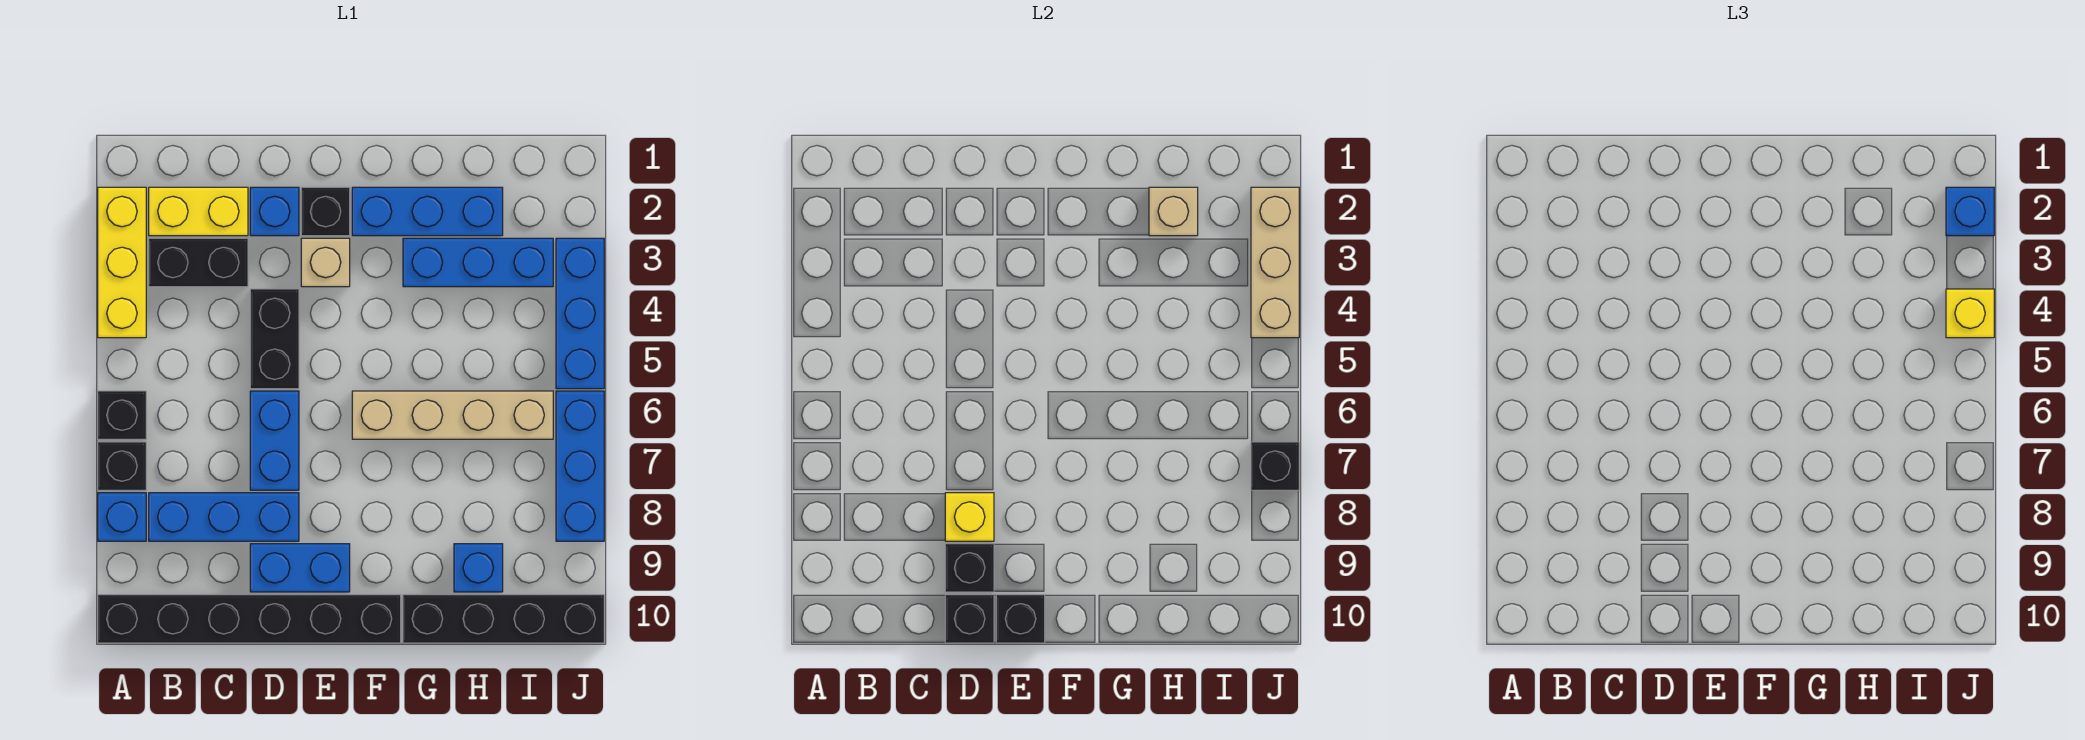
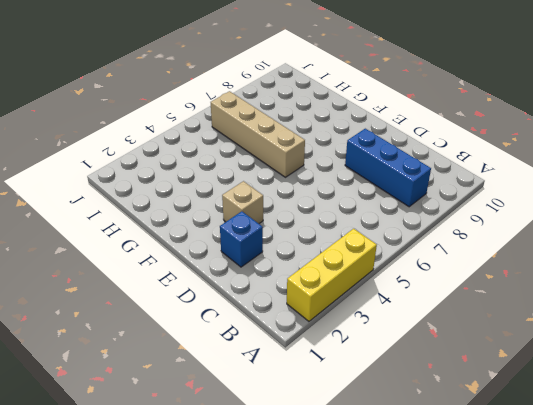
none -> black 1x1 brick [98,391,146,439]
none -> black 1x1 brick [98,442,146,490]
none -> blue 1x1 brick [98,493,146,541]
none -> black 1x6 brick [98,595,401,643]

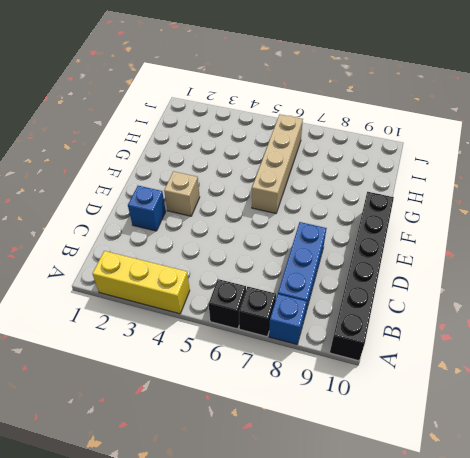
none -> yellow 1x2 brick [149,187,248,236]
none -> black 1x2 brick [149,238,248,287]
none -> black 1x2 brick [250,289,299,389]
none -> blue 1x2 brick [250,391,299,490]

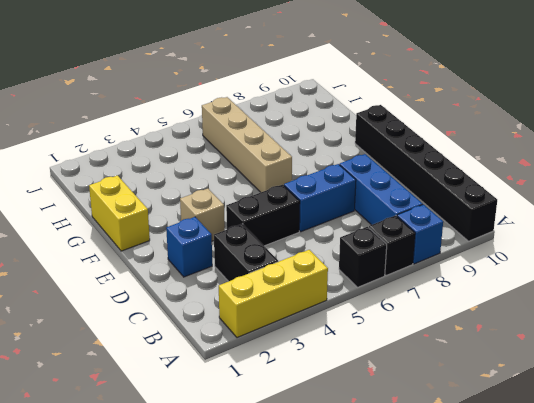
yellow 1x2 brick [89,175,150,251] -> yellow 1x2 brick moved to [149,187,248,236]
none -> blue 1x2 brick [250,544,350,592]
none -> black 1x1 brick [301,187,350,236]
none -> blue 1x3 brick [352,187,503,236]
none -> blue 1x3 brick [403,238,553,287]

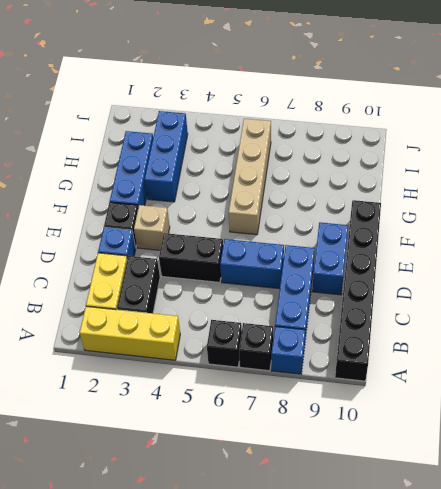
none -> black 1x4 brick [403,595,604,643]
none -> blue 1x1 brick [454,544,503,592]
none -> blue 1x3 brick [556,238,604,389]
none -> blue 1x3 brick [556,391,604,541]

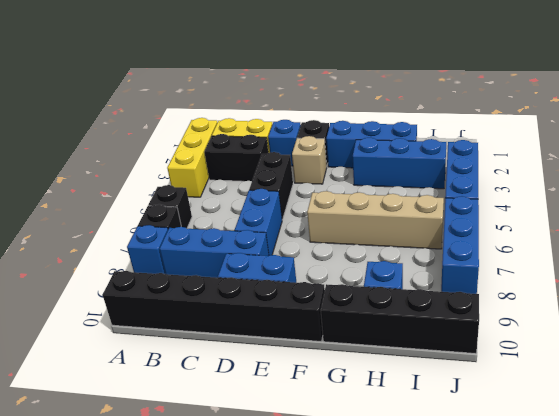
none -> yellow 1x1 brick [945,493,994,541]
none -> black 1x1 brick [945,544,994,592]
none -> black 1x1 brick [945,595,994,643]
none -> black 1x1 brick [996,595,1045,643]

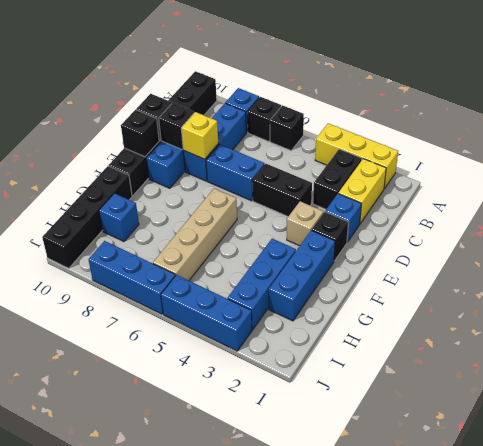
none -> tan 1x1 brick [1149,187,1198,236]
none -> tan 1x3 brick [1251,187,1299,338]
none -> black 1x1 brick [1251,442,1299,490]
none -> blue 1x1 brick [1946,187,1994,236]

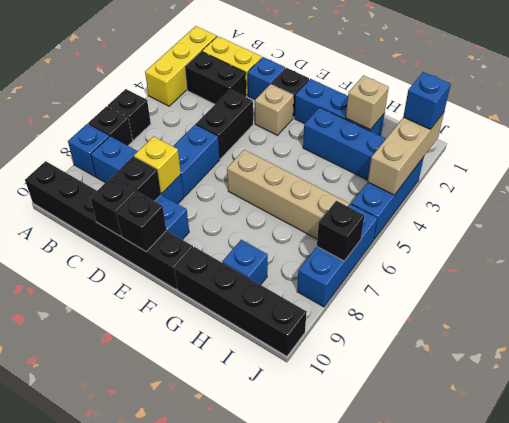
none -> yellow 1x1 brick [1946,289,1994,338]

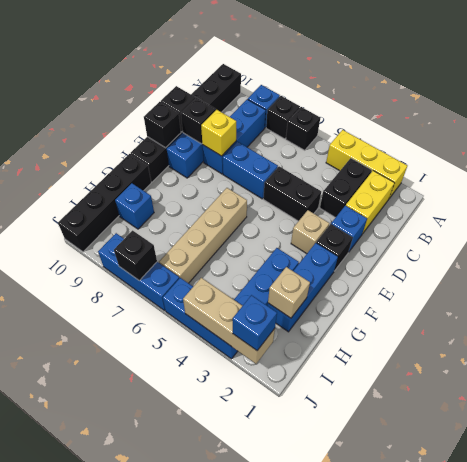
none -> yellow 1x1 brick [1946,289,1994,338]

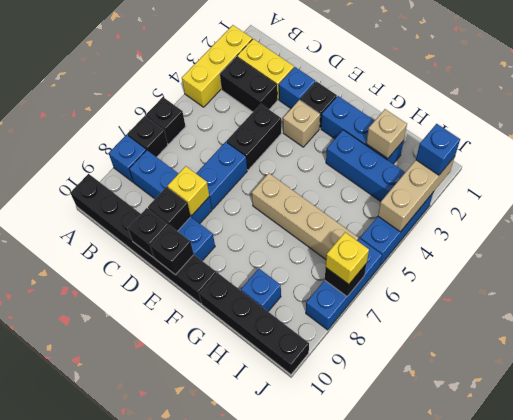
yellow 1x1 brick [326,232,369,284] -> yellow 1x1 brick moved to [1946,289,1994,338]

